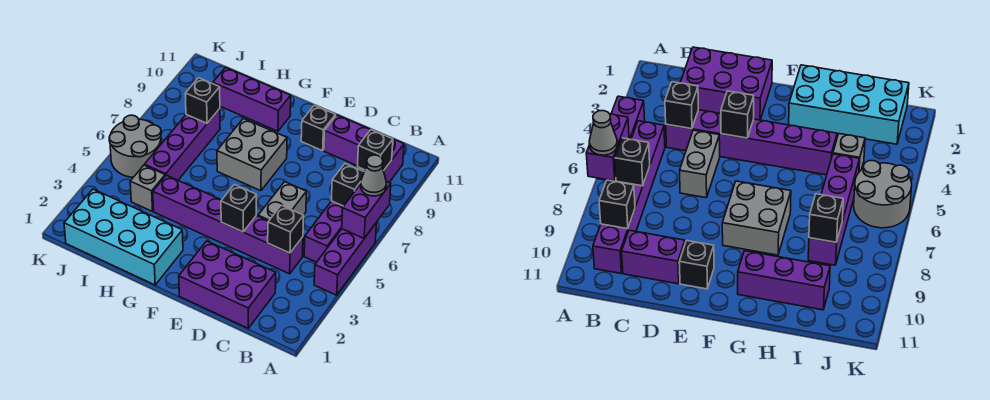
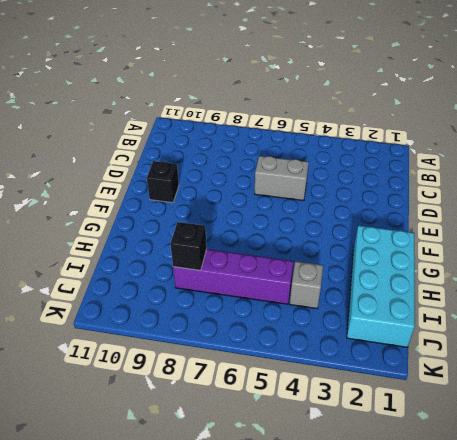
none -> purple 1x3 brick [314,222,377,295]
none -> purple 1x6 brick [304,139,404,262]
none -> purple 2x3 brick [179,241,276,328]

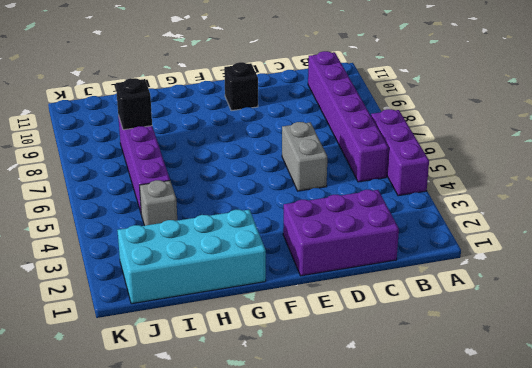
none -> purple 1x6 brick [153,175,303,274]
none -> purple 1x2 brick [324,115,371,166]
none -> grey 2x2 brick [217,119,287,191]

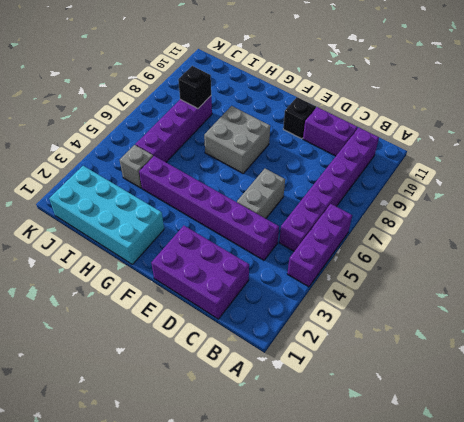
none -> purple 1x3 brick [213,67,291,131]
none -> grey 2x2 round brick [109,115,161,177]
none -> purple 1x2 brick [342,181,391,238]

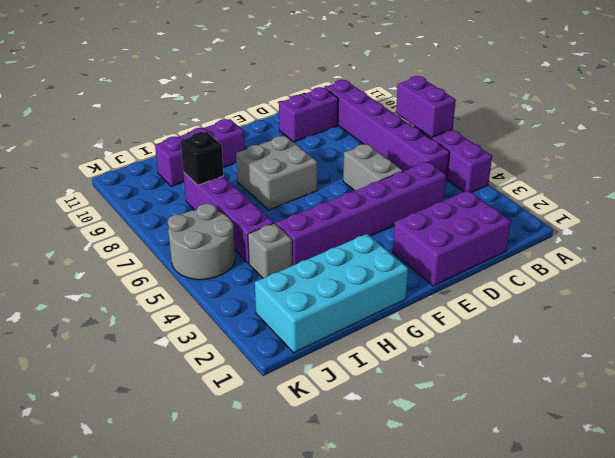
none -> black 1x1 brick [301,105,336,151]
none -> black 1x1 brick [331,164,364,206]
none -> black 1x1 brick [357,130,393,171]

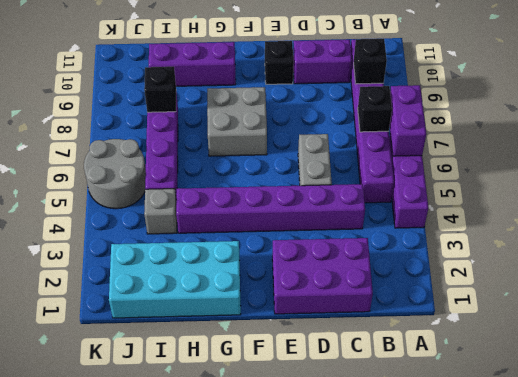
none -> black 1x1 brick [268,205,304,253]
none -> black 1x1 brick [221,185,256,232]
none -> grey 1x1 cone [361,155,386,196]

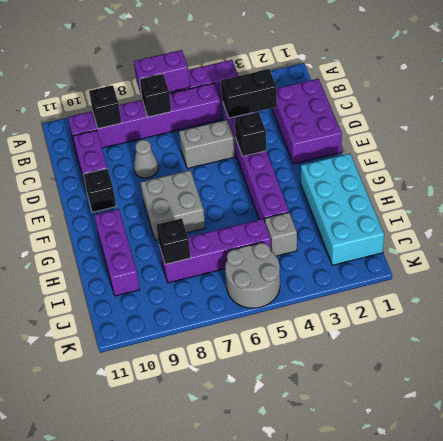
black 1x2 brick [221,69,277,118] -> black 1x1 brick [268,205,304,253]
grey 1x1 cone [134,140,158,178] -> grey 1x1 cone moved to [361,155,386,196]

